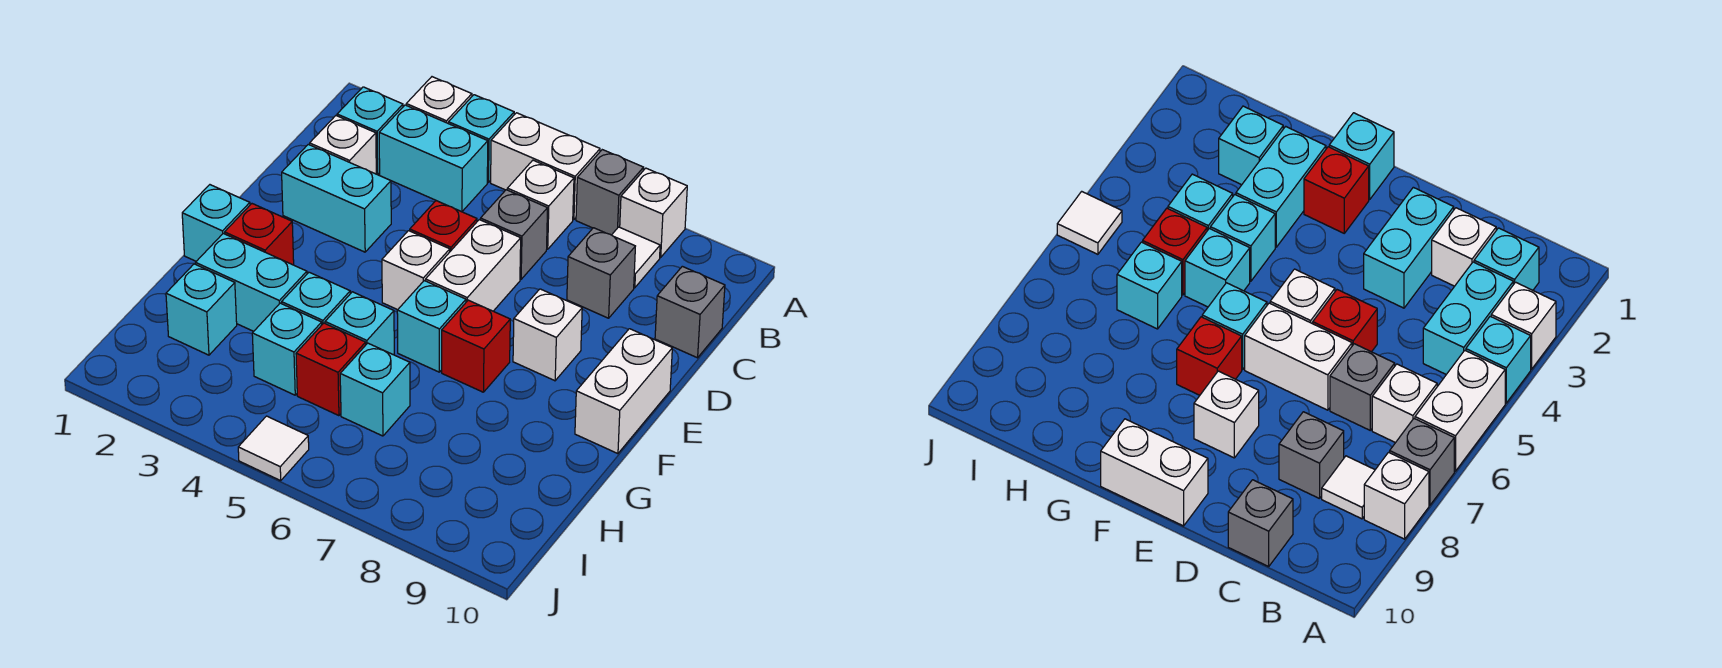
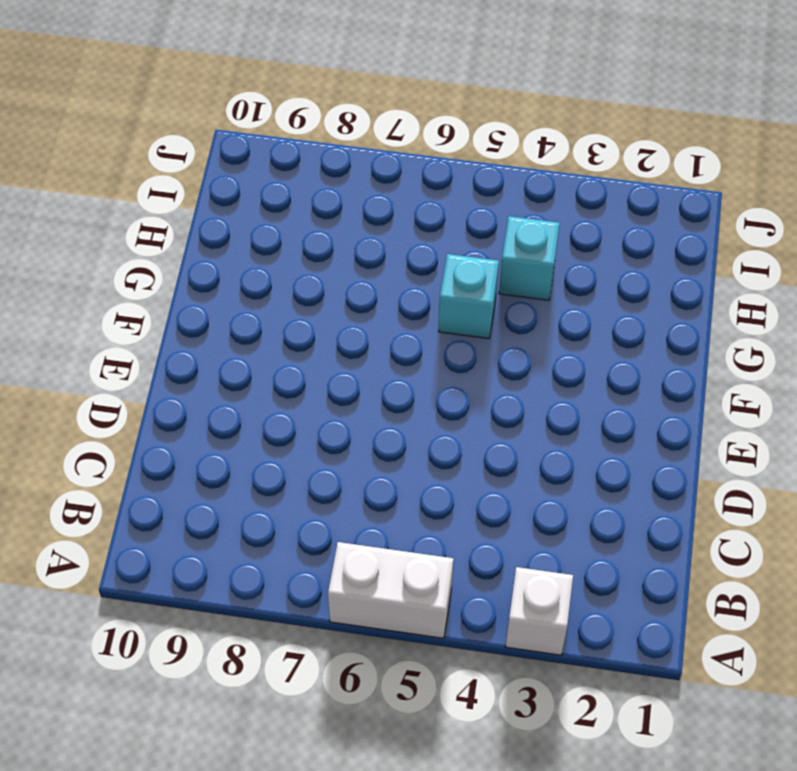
none -> cyan 1x1 brick [449,95,514,182]
none -> grey 1x1 brick [576,150,644,235]
none -> white 1x1 brick [620,168,687,257]
none -> cyan 1x1 brick [337,87,403,175]

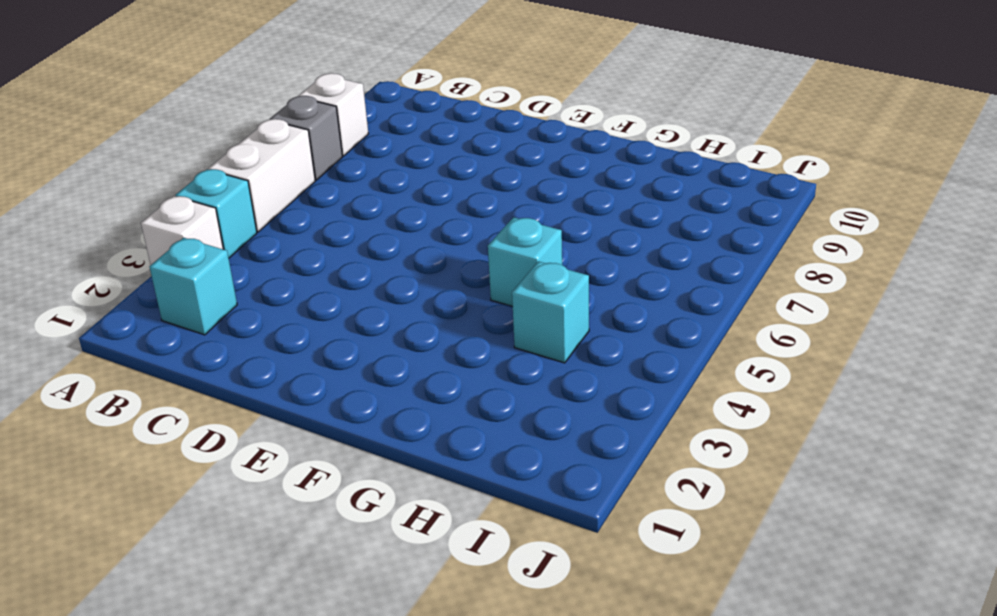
none -> cyan 1x2 brick [379,105,488,212]
none -> white 1x1 brick [507,160,574,249]
none -> white 1x1 tile [612,227,660,288]
none -> white 1x1 brick [310,116,376,174]

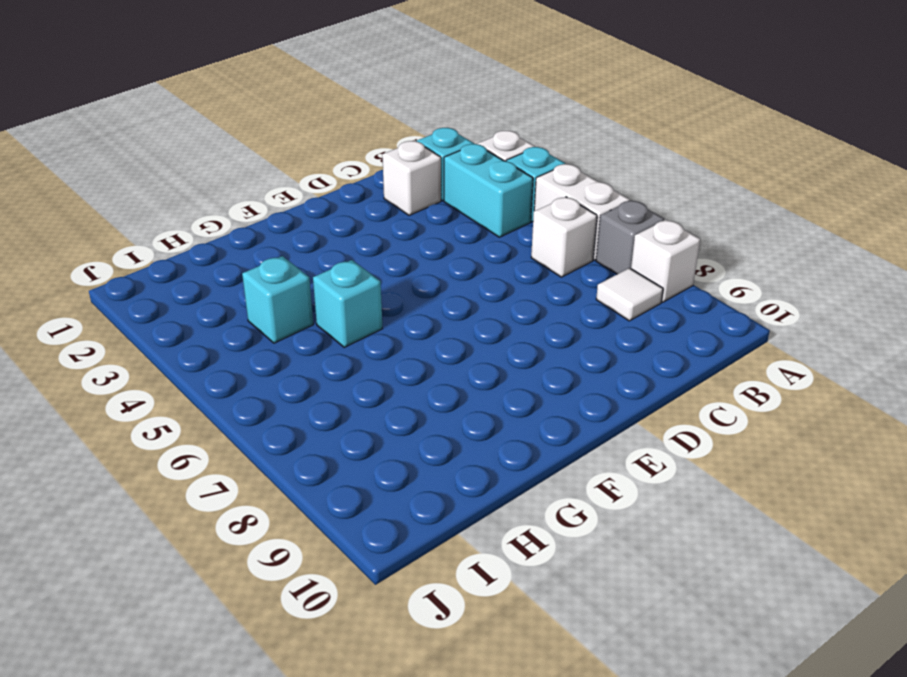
none -> grey 1x1 brick [480,190,548,279]
none -> grey 1x1 brick [567,228,635,318]
none -> grey 1x1 brick [655,266,725,358]
none -> cyan 1x2 brick [282,144,391,252]

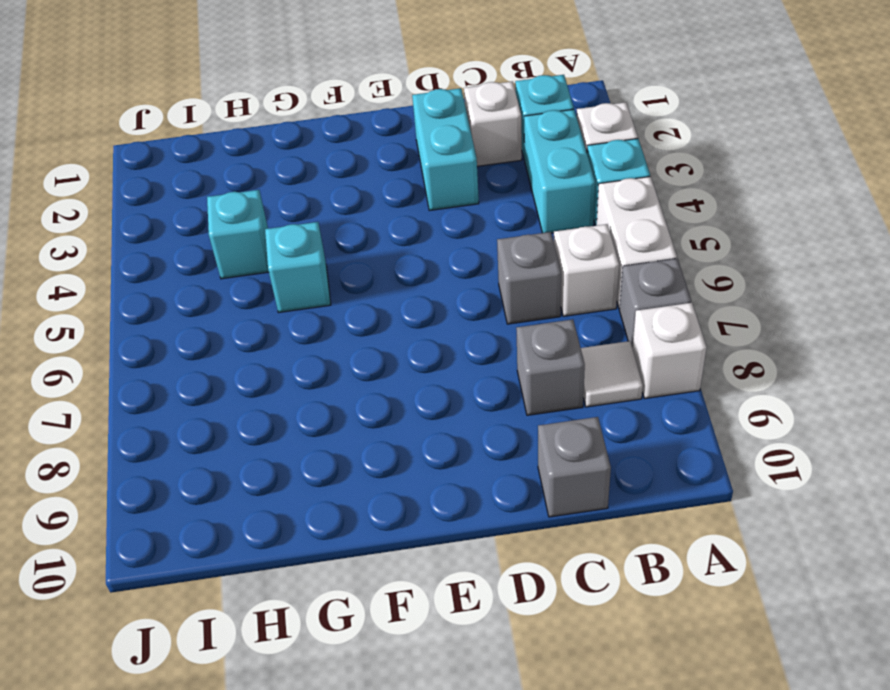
none -> red 1x1 brick [410,201,477,251]
none -> white 1x2 brick [426,220,521,311]
none -> white 1x1 brick [382,231,450,310]
none -> white 1x1 brick [513,289,582,381]

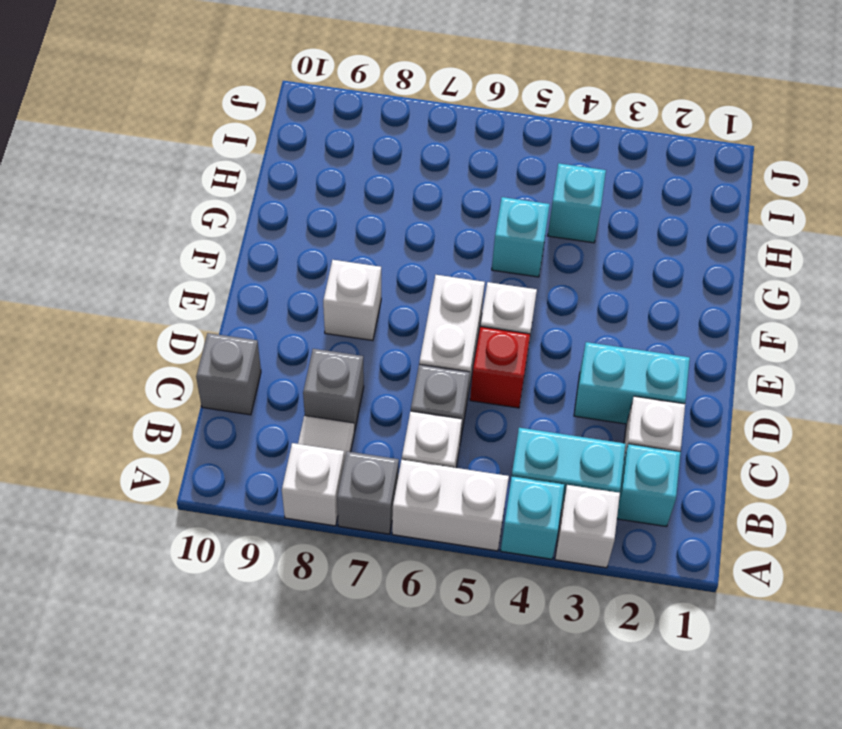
none -> white 1x2 brick [575,329,672,454]
none -> cyan 1x1 brick [182,185,250,261]
none -> red 1x1 brick [225,204,294,265]
none -> cyan 1x1 brick [397,281,466,372]

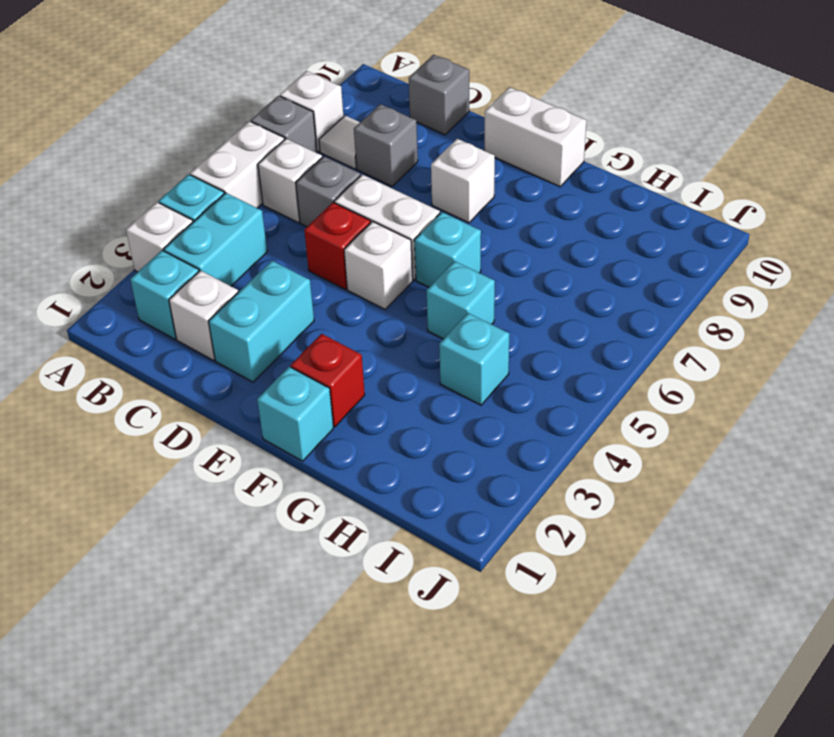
none -> red 1x1 brick [442,300,510,392]
none -> cyan 1x2 brick [196,234,307,331]
none -> cyan 1x1 brick [282,272,350,324]
none -> cyan 1x1 brick [166,264,237,355]

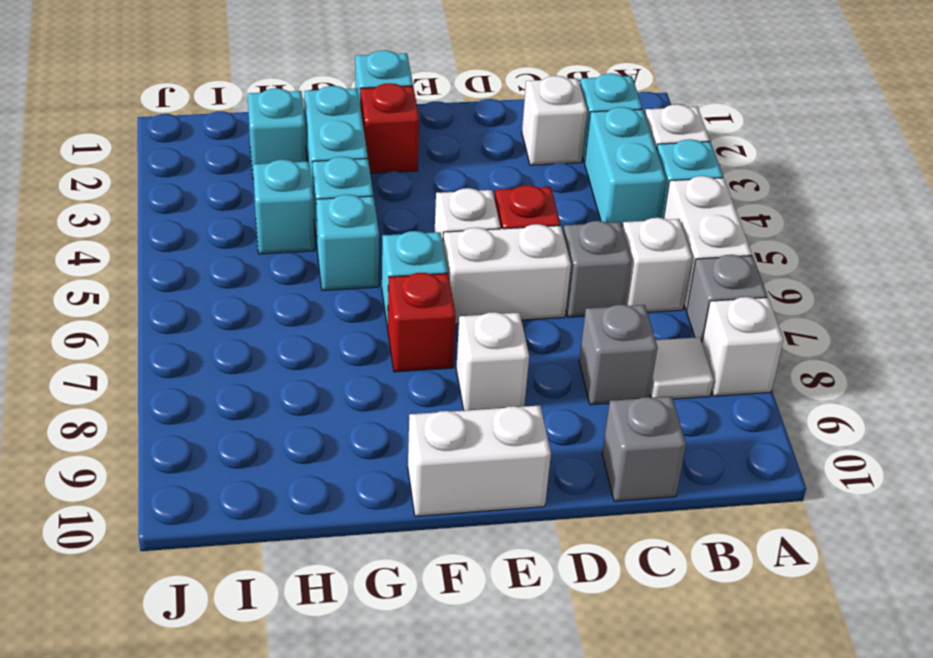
none -> cyan 1x2 brick [282,144,391,252]
none -> red 1x1 brick [296,323,366,416]
none -> cyan 1x1 brick [340,343,410,436]
none -> white 1x1 tile [238,416,309,481]

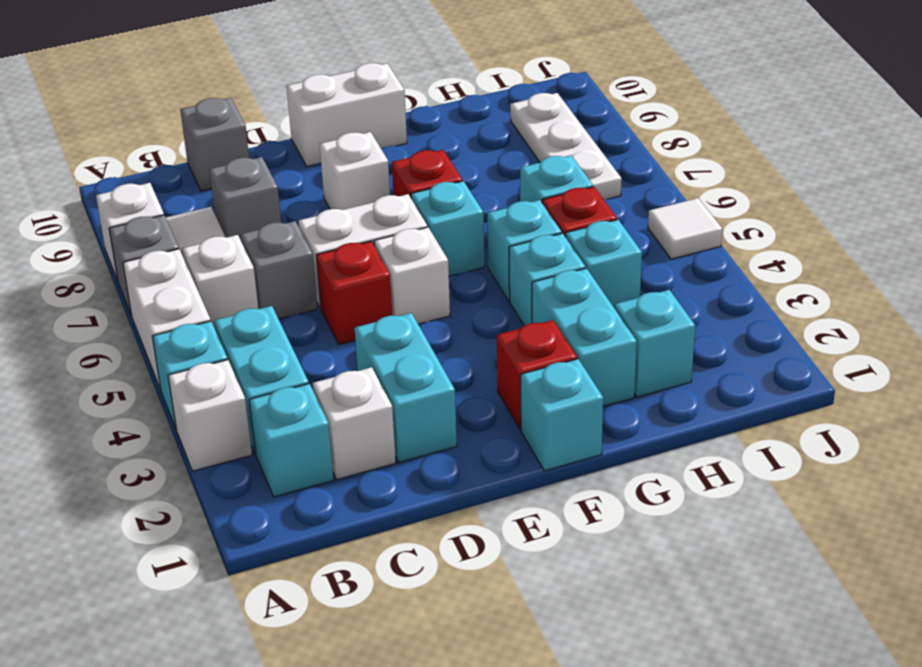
white 1x3 plate [510,93,622,199] -> none

